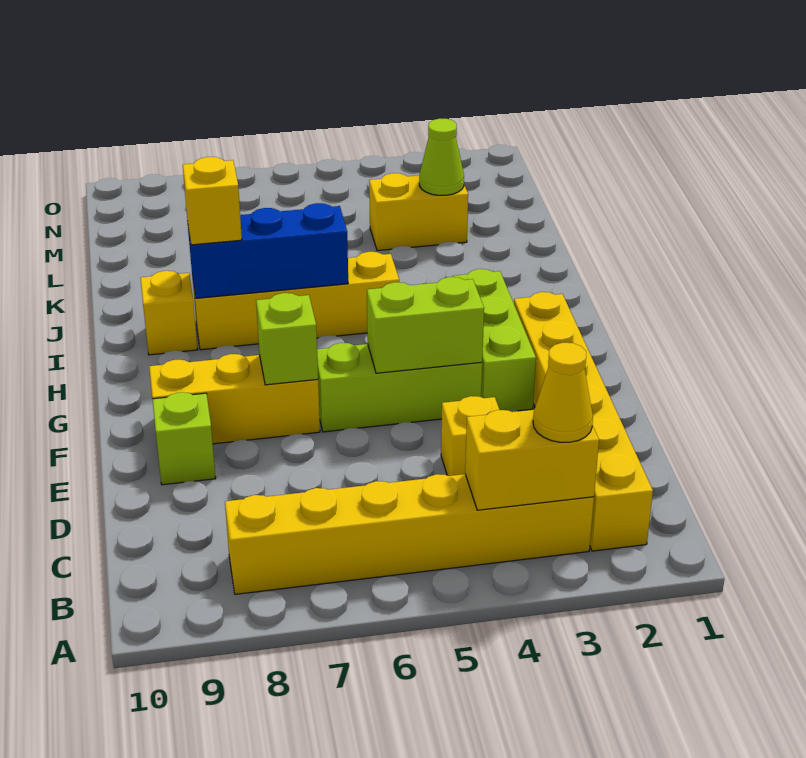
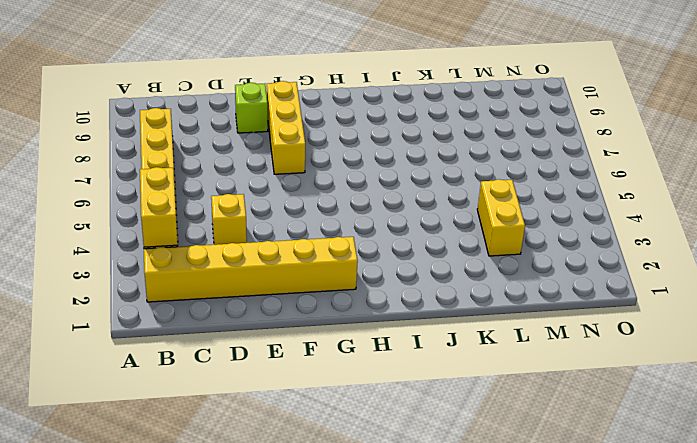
none -> lime 1x3 brick [453,269,536,411]
none -> lime 1x3 brick [317,343,482,432]
none -> yellow 1x4 brick [192,252,399,350]

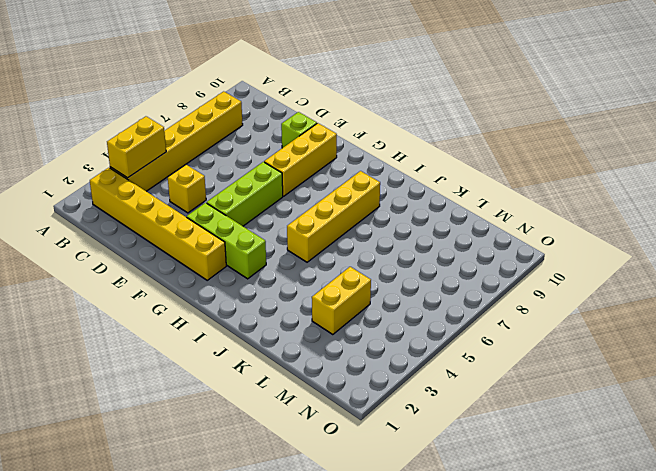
none -> yellow 1x1 brick [141,271,198,355]
none -> lime 1x2 brick [367,277,484,373]
none -> lime 1x1 brick [256,293,318,385]

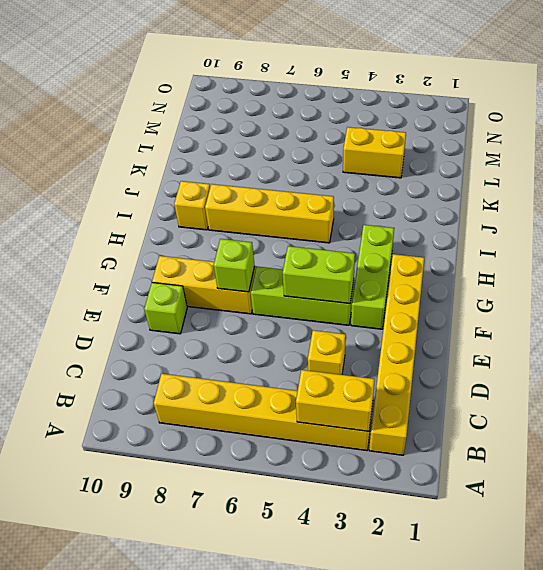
none -> blue 1x3 brick [188,203,348,298]
none -> lime 1x1 cone [419,119,464,195]
none -> yellow 1x1 cone [533,343,593,442]

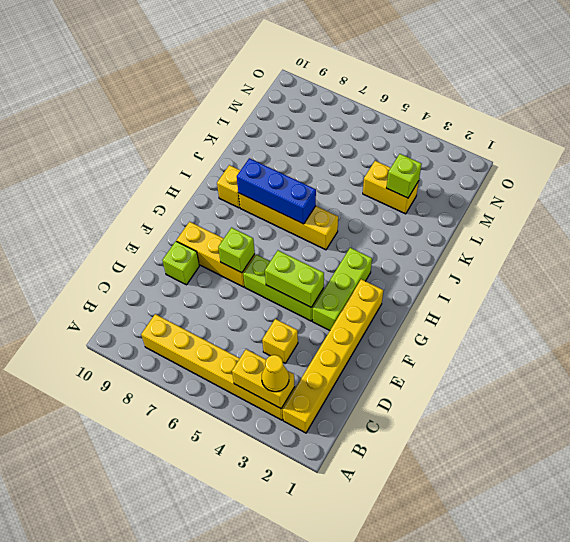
lime 1x1 brick [387,154,422,198] -> lime 1x1 cone [419,119,464,195]
none -> yellow 1x1 brick [183,157,242,245]

